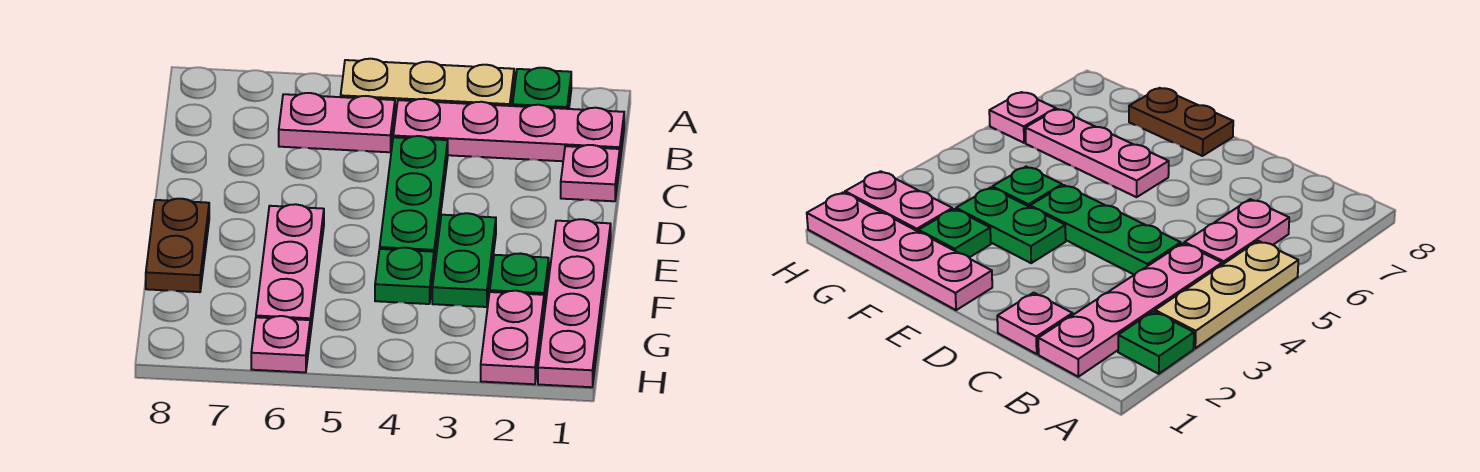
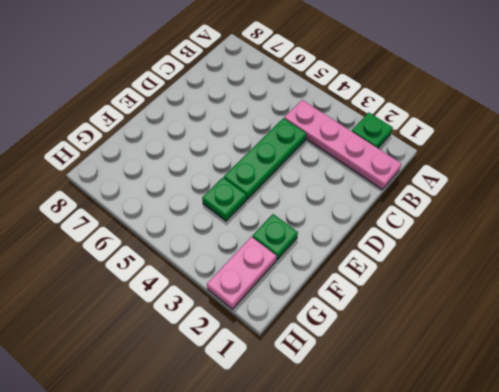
none -> tan 1x3 plate [341,59,514,115]
none -> pink 1x2 plate [279,93,395,152]
none -> pink 1x1 plate [561,145,620,201]

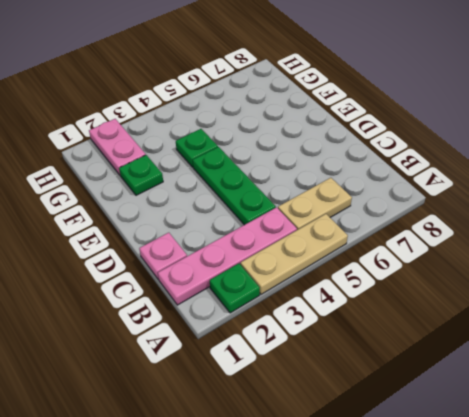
tan 1x2 plate [278,178,352,230] -> pink 1x2 plate [279,93,395,152]
none -> pink 1x4 plate [538,219,611,387]
none -> green 1x2 plate [432,213,496,307]
none -> pink 1x3 plate [256,204,324,335]

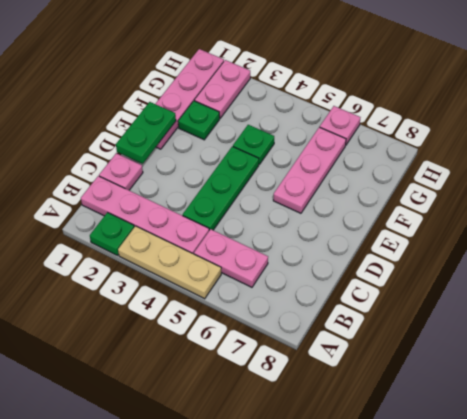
green 1x2 plate [116,102,176,164] -> green 1x2 plate moved to [432,213,496,307]
none -> brown 1x2 plate [146,199,209,292]

